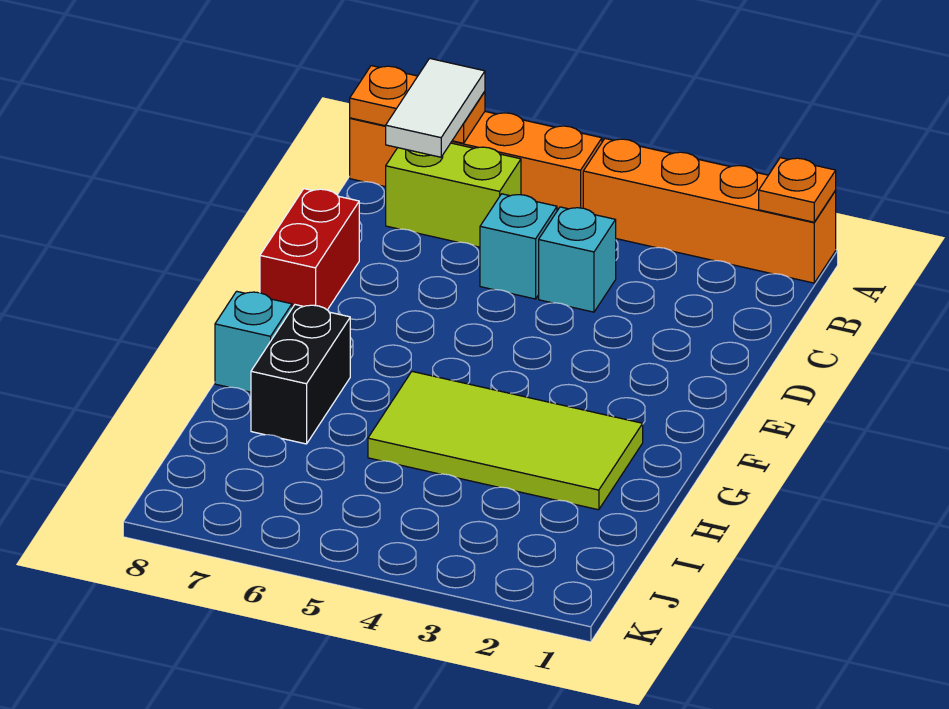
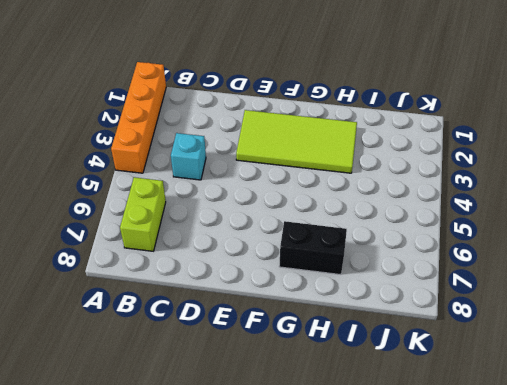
lime 2x4 tile [236,110,357,173] -> lime 2x4 tile turned to [368,372,643,510]
none -> orange 1x4 brick [350,112,602,211]
none -> cyan 1x1 brick [480,194,557,299]
none -> red 1x2 brick [260,189,359,310]

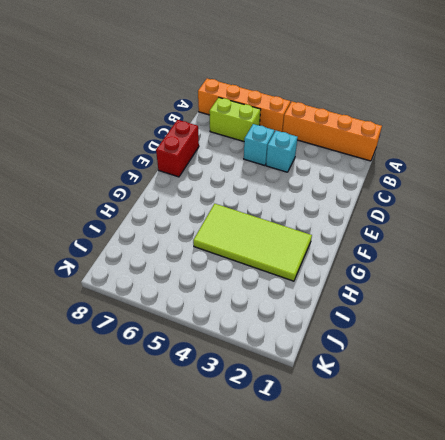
none -> black 1x2 brick [251,305,350,444]
none -> cyan 1x1 brick [215,291,292,392]
none -> orange 1x1 plate [759,158,836,222]

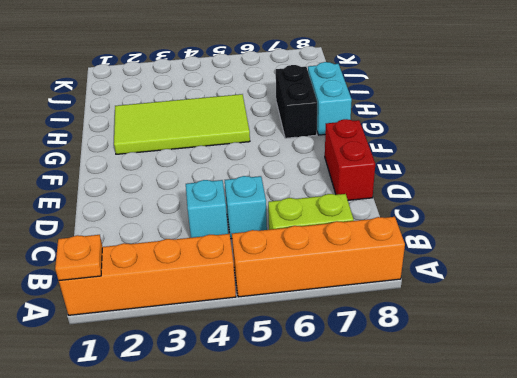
cyan 1x2 brick [308,62,352,135] -> cyan 1x1 brick [215,291,292,392]
none -> orange 1x2 plate [350,66,485,143]
none -> white 1x2 tile [386,58,485,157]

